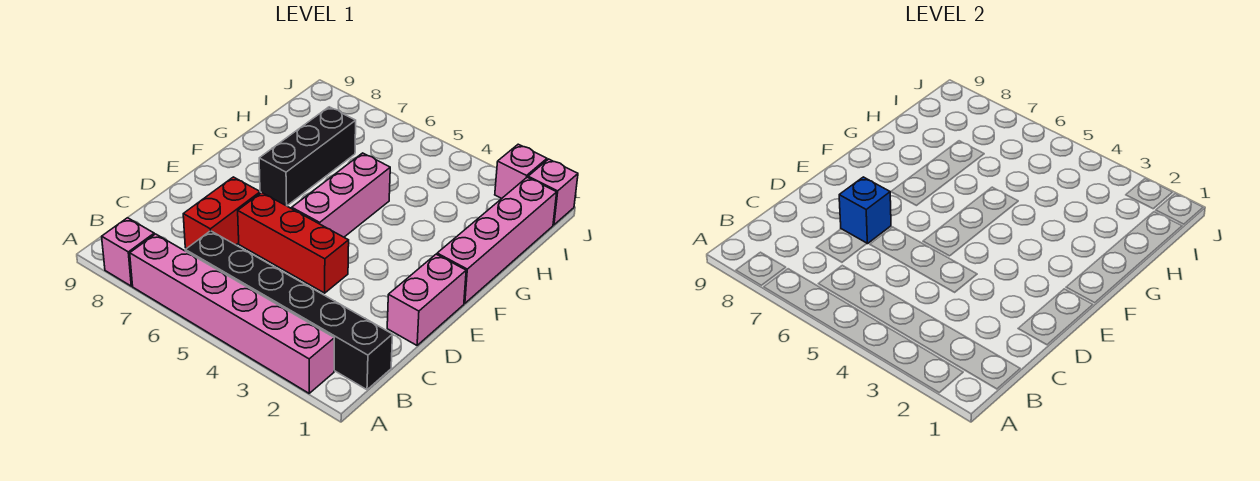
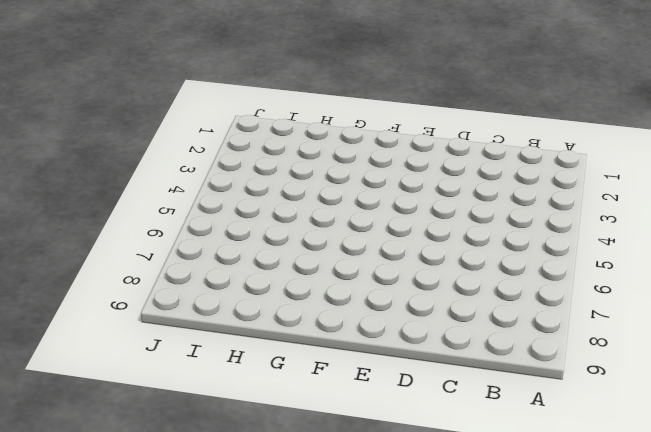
none -> pink 1x6 brick [130,234,334,393]
none -> pink 1x1 brick [102,218,154,286]
none -> black 1x6 brick [185,231,393,390]

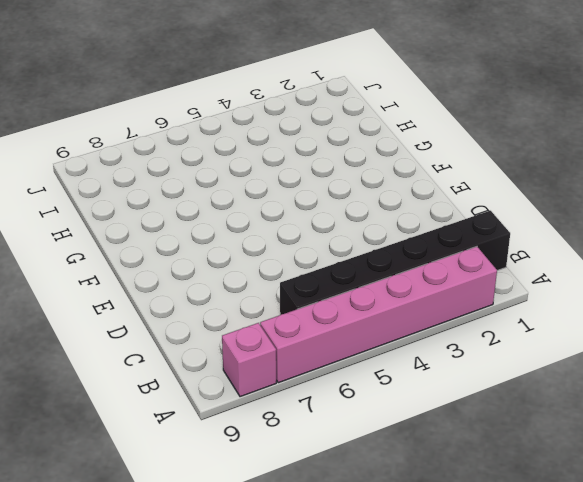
none -> red 1x2 brick [183,177,260,248]
none -> pink 1x2 brick [387,254,466,345]
none -> red 1x3 brick [238,193,349,293]

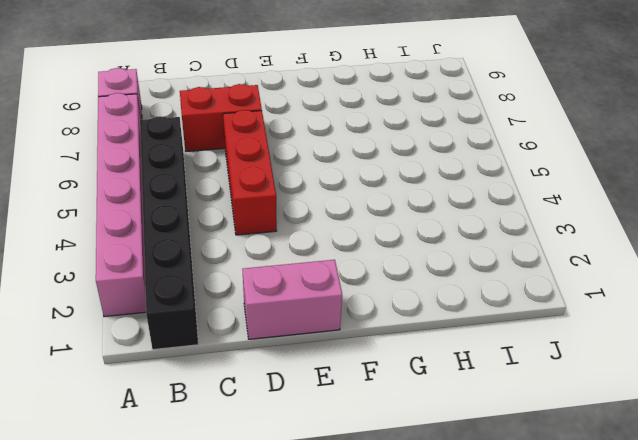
none -> pink 1x3 brick [292,153,390,237]
none -> pink 1x4 brick [437,177,557,303]
none -> black 1x3 brick [259,107,356,206]

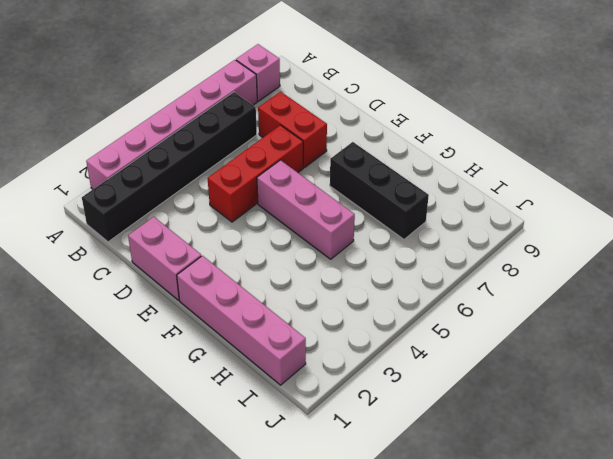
none -> pink 1x1 brick [528,159,578,225]
none -> pink 1x1 brick [495,144,547,199]
none -> blue 1x1 brick [839,177,891,244]

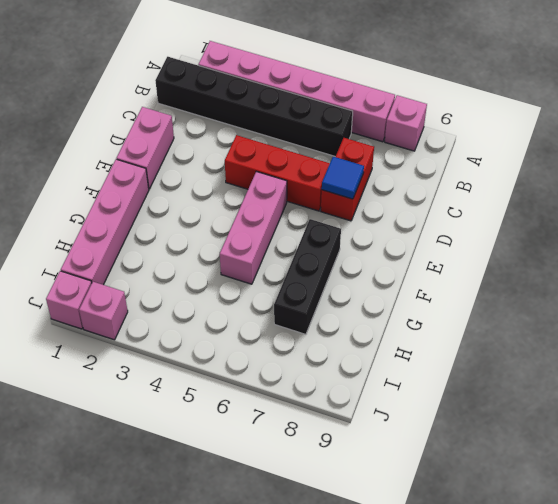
blue 1x1 tile [322,157,364,199] -> blue 1x1 brick [839,177,891,244]

